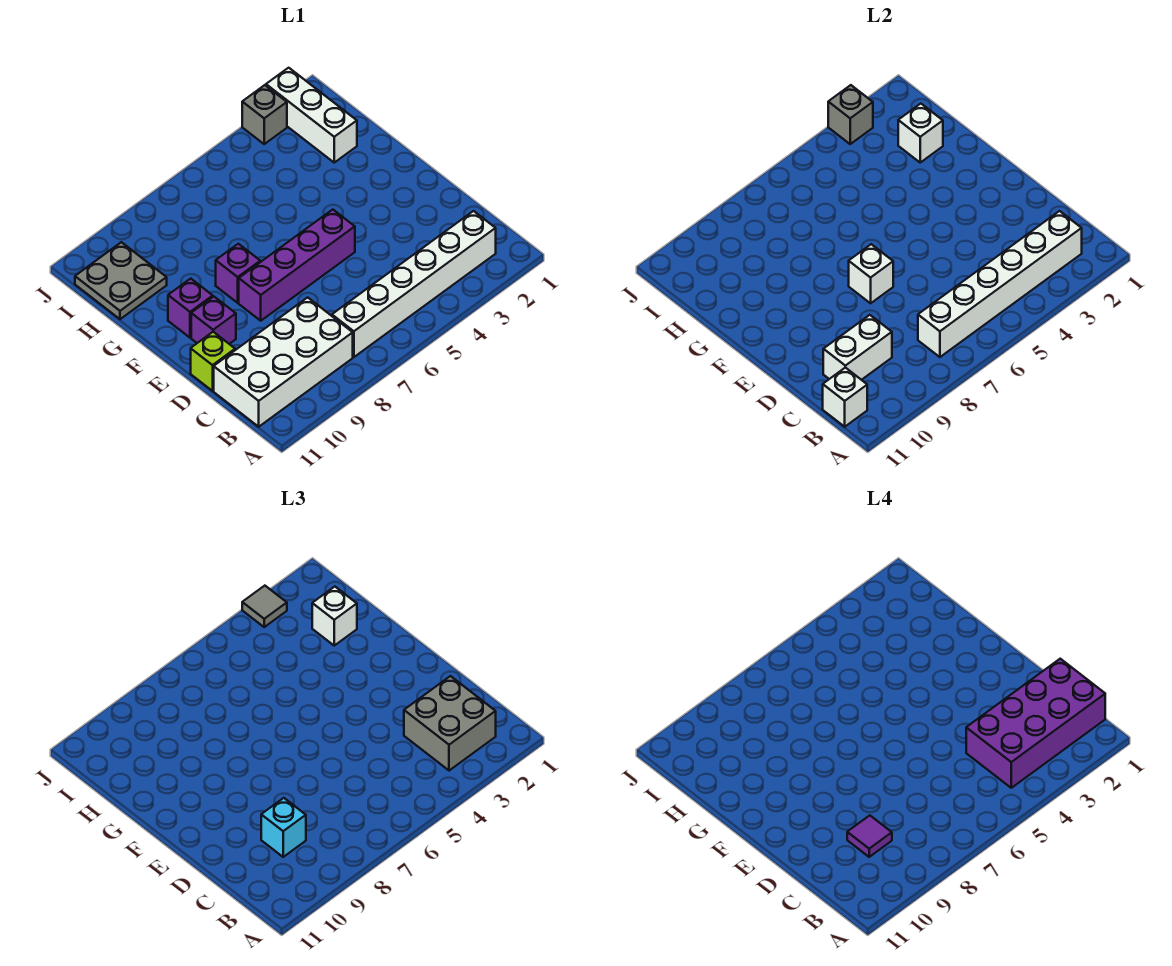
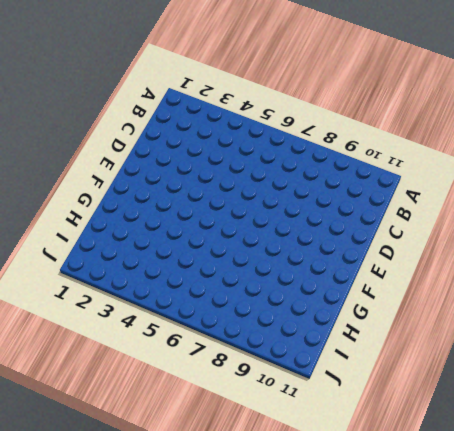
none -> white 1x6 brick [332,211,496,357]
none -> white 2x4 brick [214,297,353,427]
none -> lime 1x1 brick [191,332,235,391]

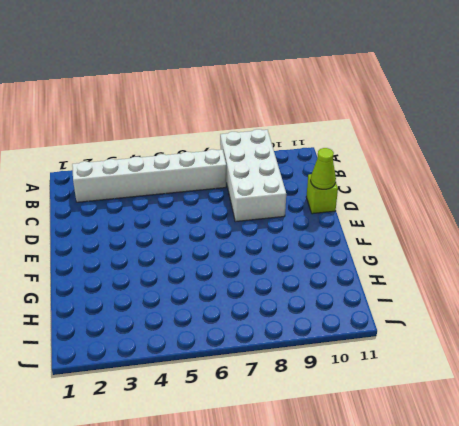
white 2x4 brick [220,129,286,222] -> white 2x4 brick turned to [214,297,353,427]
lime 1x1 cone [311,148,336,189] -> none
none -> purple 1x4 brick [239,210,355,321]
none -> purple 1x1 brick [191,297,236,344]
none -> purple 1x1 brick [216,244,260,303]

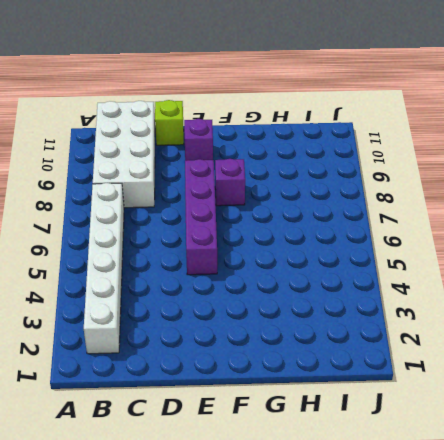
none -> purple 1x1 brick [168,279,213,338]
none -> white 1x3 brick [266,68,357,162]
none -> grey 2x2 plate [75,242,167,319]

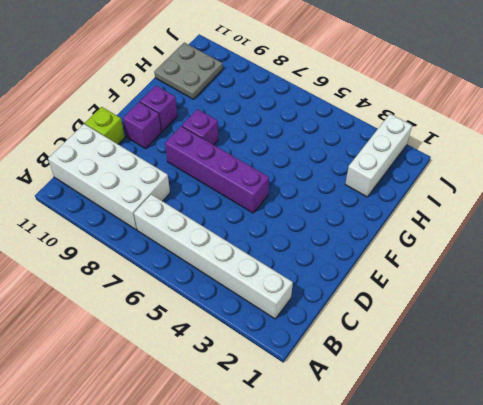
none -> grey 1x1 brick [242,85,287,144]
none -> white 1x6 brick [918,211,1082,357]
none -> white 1x1 brick [823,368,867,427]

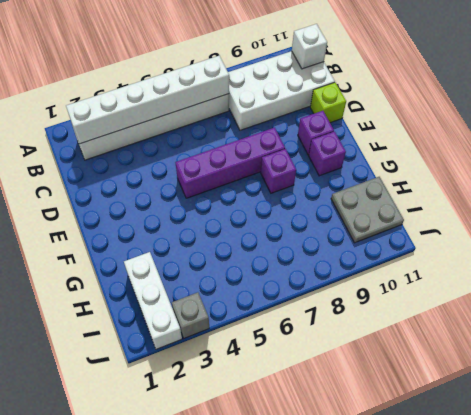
none -> white 1x2 brick [823,315,892,380]
none -> white 1x1 brick [849,244,893,303]
none -> white 1x1 brick [898,104,943,162]

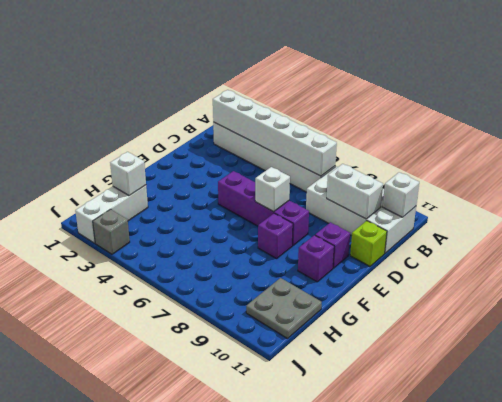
none -> grey 1x1 brick [828,85,873,144]
none -> grey 2x2 brick [404,676,496,771]
none -> cyan 1x1 brick [261,798,306,857]

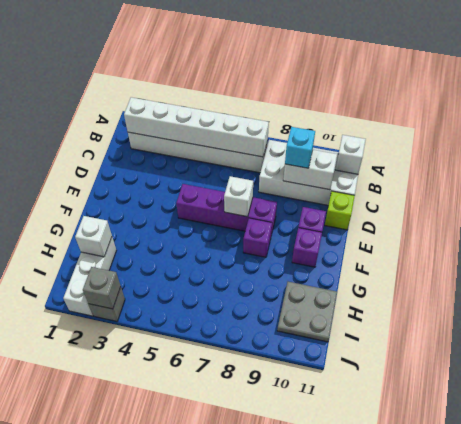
none -> grey 2x2 brick [404,676,496,771]
none -> white 1x1 brick [312,587,357,645]
none -> grey 1x1 tile [242,586,287,627]

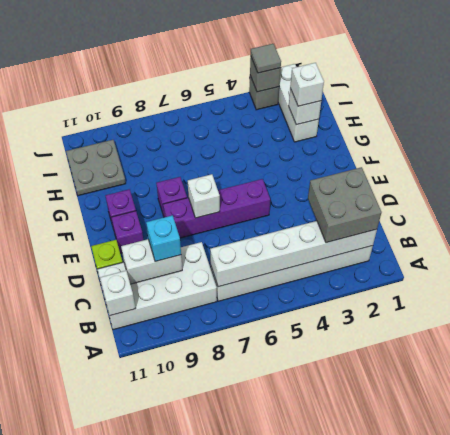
none -> purple 2x4 brick [966,659,1105,788]
none -> purple 1x1 tile [847,815,892,857]

